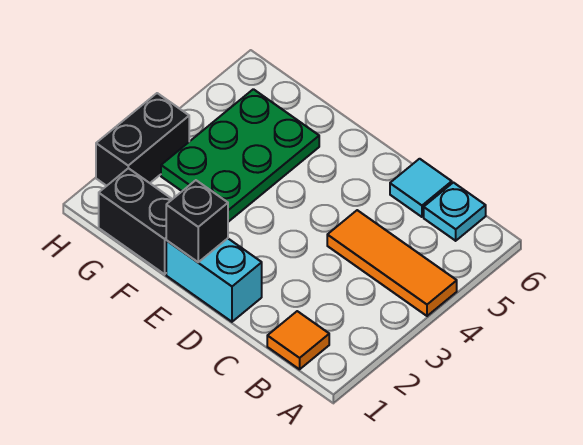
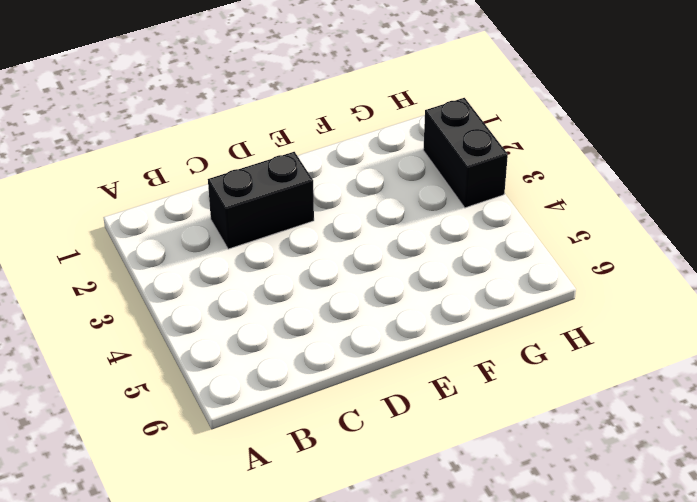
black 1x2 brick [208,152,314,249] -> black 1x2 brick moved to [99,168,172,274]
none -> orange 1x3 tile [327,210,457,316]
none -> orange 1x1 tile [267,311,329,369]

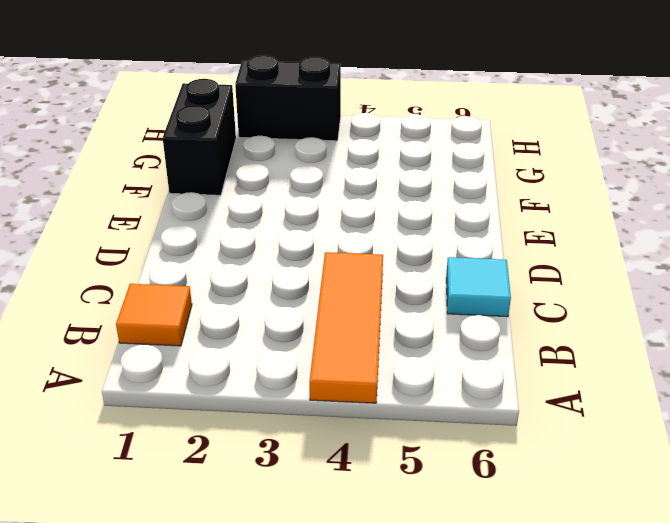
none -> cyan 1x1 plate [424,182,486,241]
none -> cyan 1x2 brick [166,238,262,322]

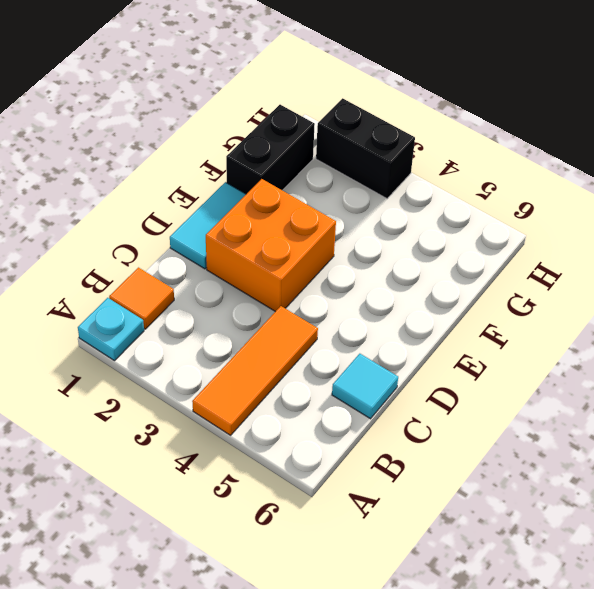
cyan 1x1 plate [78,298,144,361] -> cyan 1x1 plate moved to [424,182,486,241]
cyan 1x2 tile [170,182,246,269] -> cyan 1x2 brick [166,238,262,322]
orange 2x2 brick [206,179,336,312] -> none
none -> green 2x3 plate [161,89,319,222]
none -> black 1x1 brick [166,180,228,262]

